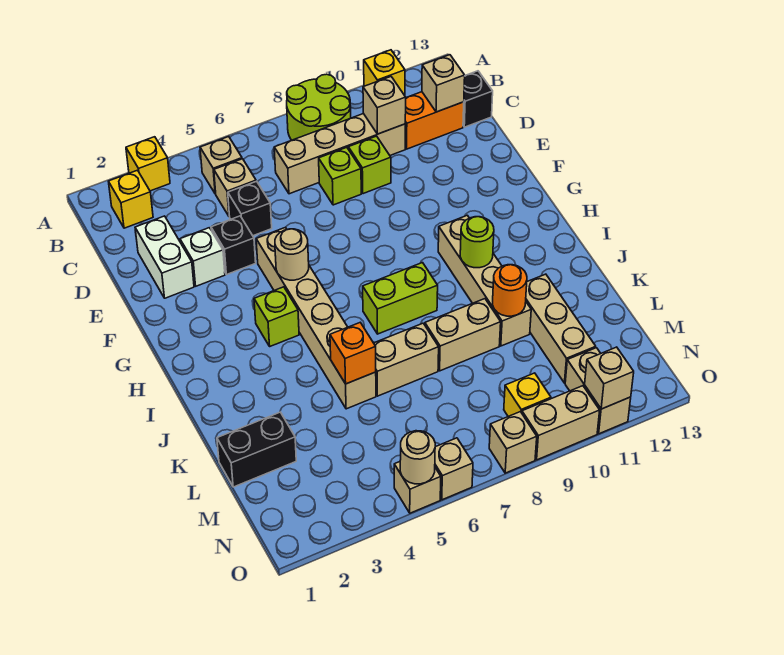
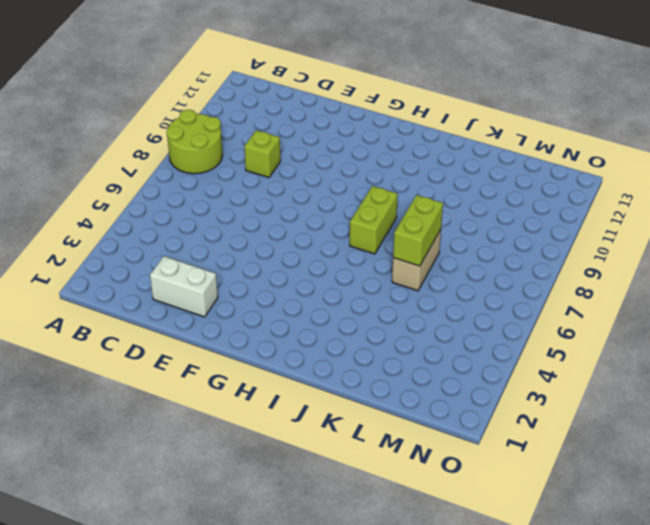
lime 1x2 brick [393,195,443,266] -> none
none -> yellow 1x1 brick [126,137,170,191]
none -> yellow 1x1 brick [364,50,405,96]
none -> yellow 1x1 brick [108,170,153,228]
none -> tan 1x1 brick [200,137,242,194]

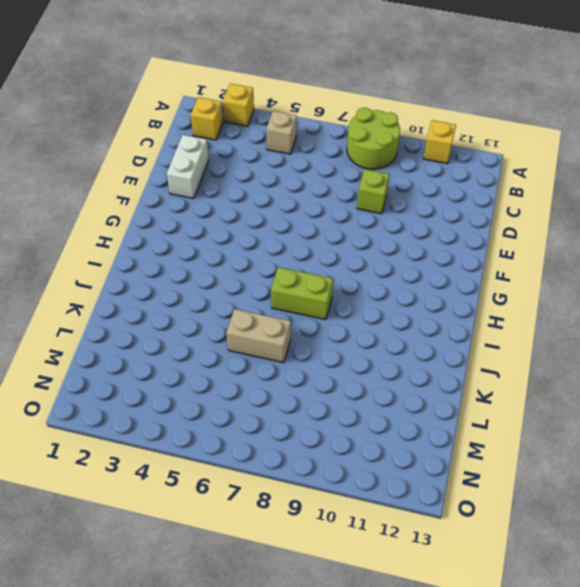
none -> tan 1x1 brick [214,159,256,217]
none -> tan 1x4 brick [274,114,405,194]
none -> orange 1x2 brick [405,92,464,149]
none -> black 1x1 brick [463,71,493,127]

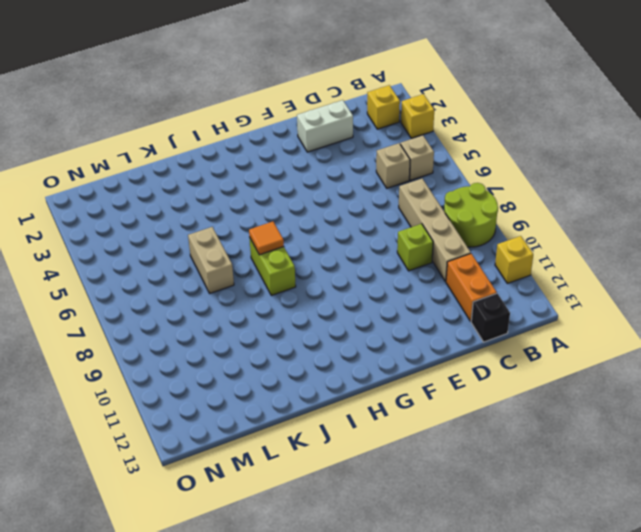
orange 1x1 tile [249,222,284,255] -> none
none -> black 1x1 brick [228,181,272,236]
none -> lime 1x1 brick [319,147,361,205]
none -> white 1x1 brick [180,228,225,286]
none -> black 1x1 brick [211,216,256,275]

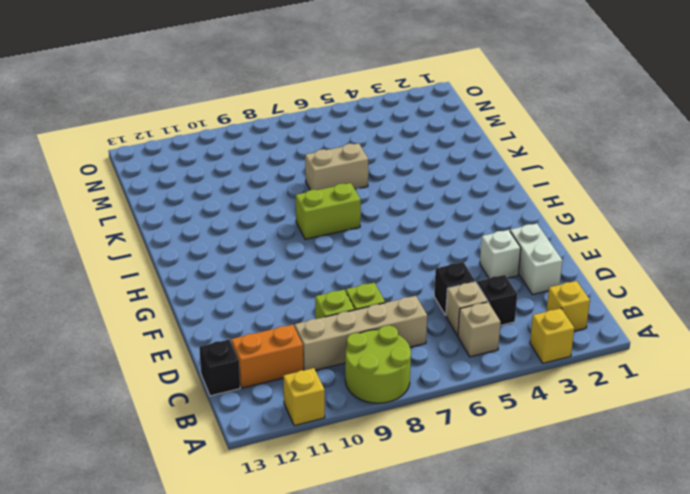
black 1x1 brick [477,275,517,325] -> black 1x1 brick moved to [211,216,256,275]
none -> tan 1x6 brick [256,227,376,409]
none -> lime 1x1 brick [254,287,299,346]
none -> tan 1x4 brick [438,215,531,346]
none -> tan 1x2 brick [425,299,501,371]

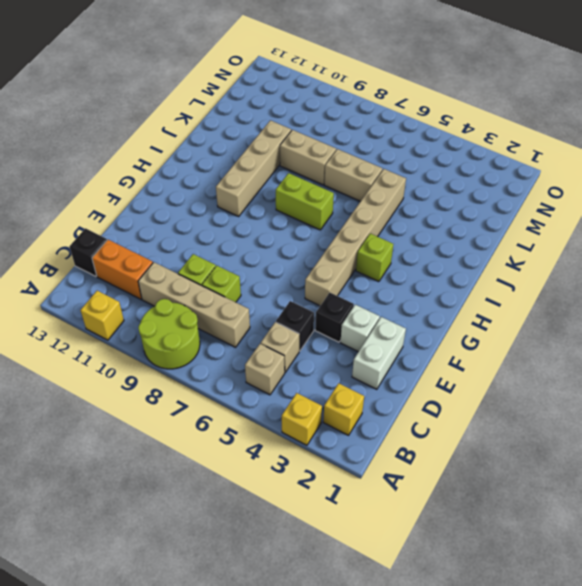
none -> tan 1x3 brick [526,274,596,383]
none -> black 1x2 brick [217,412,296,487]
none -> yellow 1x1 brick [504,373,551,416]
none -> tan 1x2 brick [565,348,631,434]

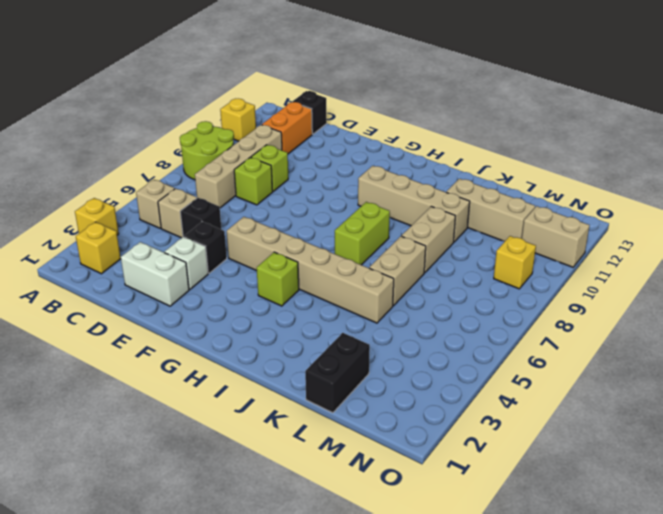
none -> tan 1x1 brick [394,462,441,513]
none -> tan 1x1 brick [435,438,473,500]
none -> tan 1x1 brick [489,412,537,473]
none -> tan 1x2 brick [522,386,600,460]

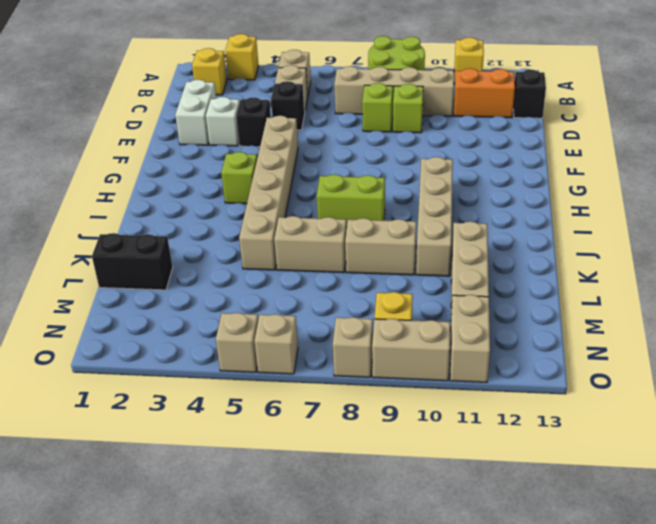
none -> tan 1x1 brick [363,77,406,134]
none -> tan 1x1 brick [422,55,465,112]
none -> tan 1x1 round brick [275,229,309,280]
none -> lime 1x1 round brick [460,217,494,268]

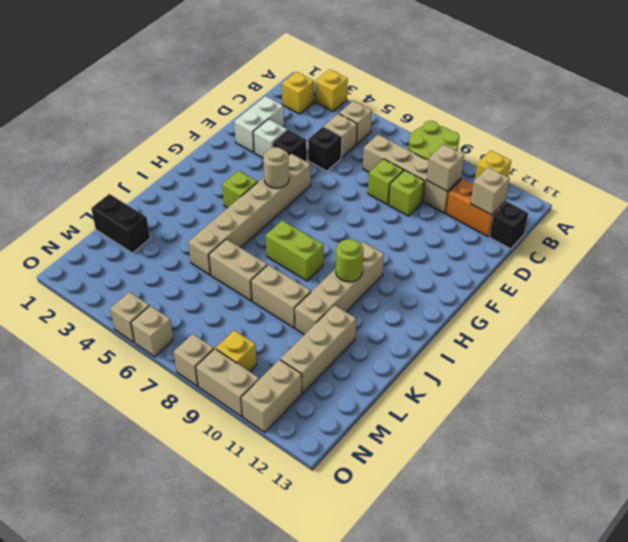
none -> orange 1x1 brick [330,323,376,384]
none -> orange 1x1 round brick [493,265,527,316]
none -> tan 1x1 round brick [400,431,435,484]
none -> tan 1x1 brick [585,347,634,409]

